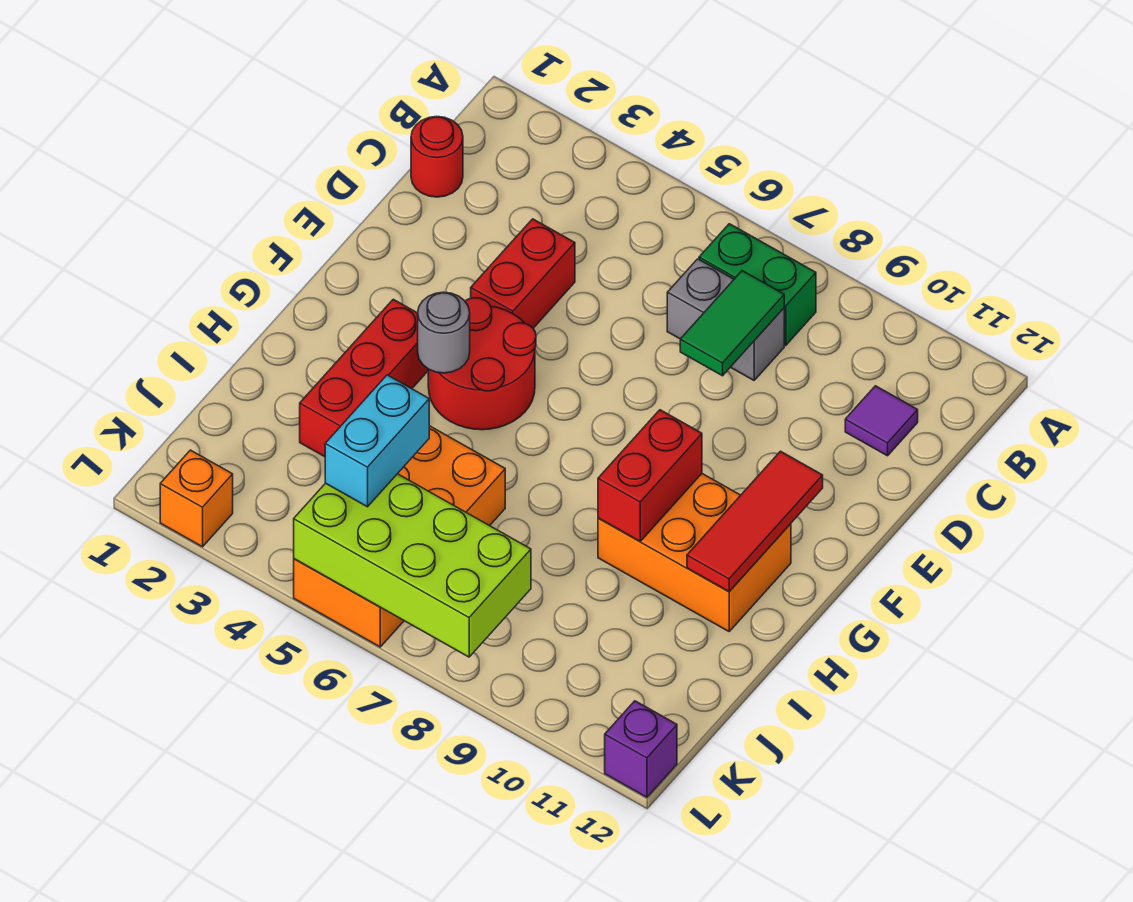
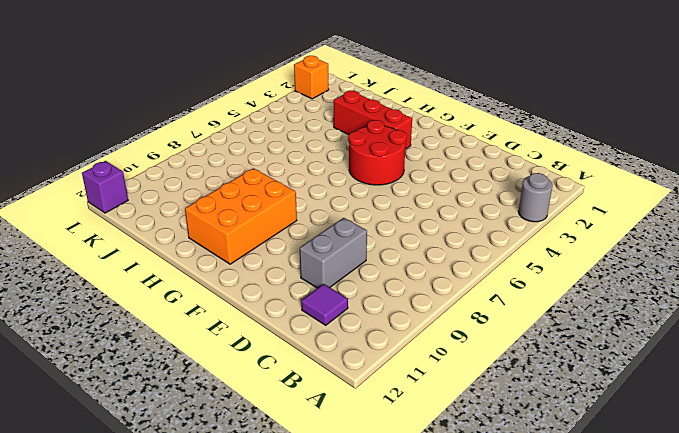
grey 1x1 round brick [518,173,553,222] -> grey 1x1 round brick moved to [418,292,470,373]
grey 1x2 brick [300,218,367,288] -> grey 1x2 brick moved to [667,259,784,380]
none -> green 1x2 brick [699,224,816,345]
none -> red 1x1 round brick [411,116,463,197]
none -> red 1x2 brick [471,219,575,328]

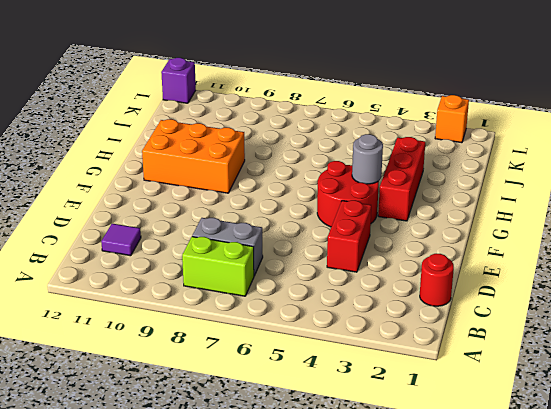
lime 1x2 brick [182,237,254,296] -> green 1x2 brick [699,224,816,345]
none -> orange 2x4 brick [294,426,505,647]
none -> green 1x2 tile [680,271,784,376]
none -> red 1x3 tile [687,451,823,592]

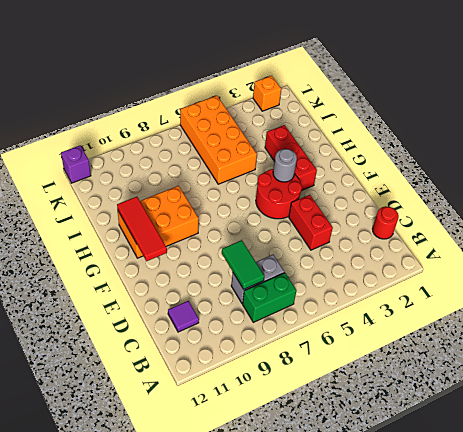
none -> red 1x2 brick [598,410,702,541]
none -> lime 2x4 brick [294,474,531,657]
none -> cyan 1x2 brick [325,375,429,507]

